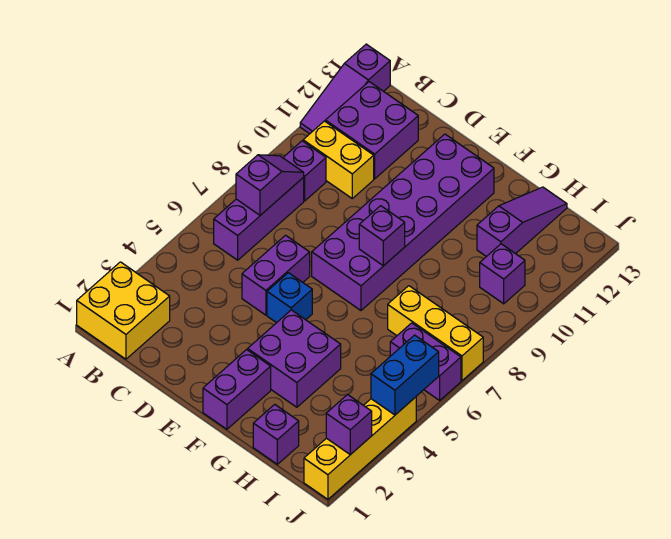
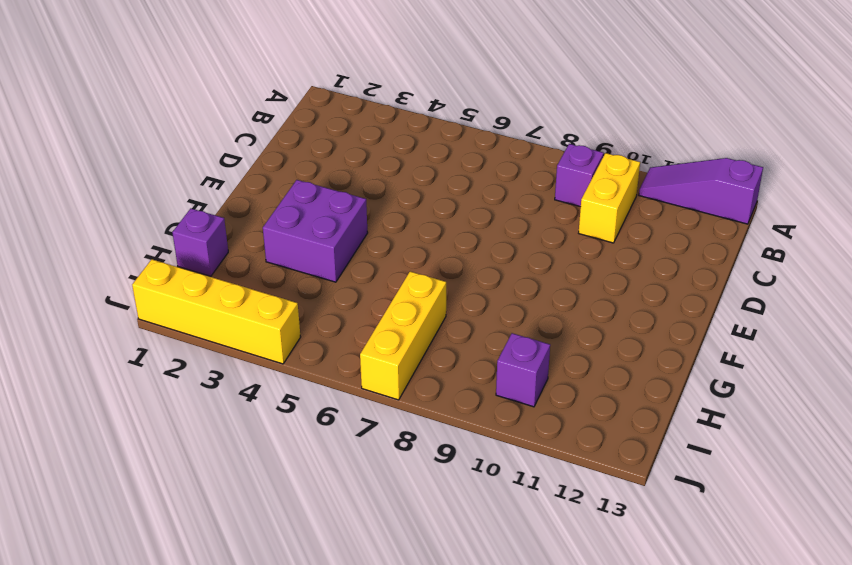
none -> yellow 2x2 brick [77,262,170,359]
none -> purple 1x3 brick [214,177,304,260]
none -> purple 2x2 brick [325,82,418,179]

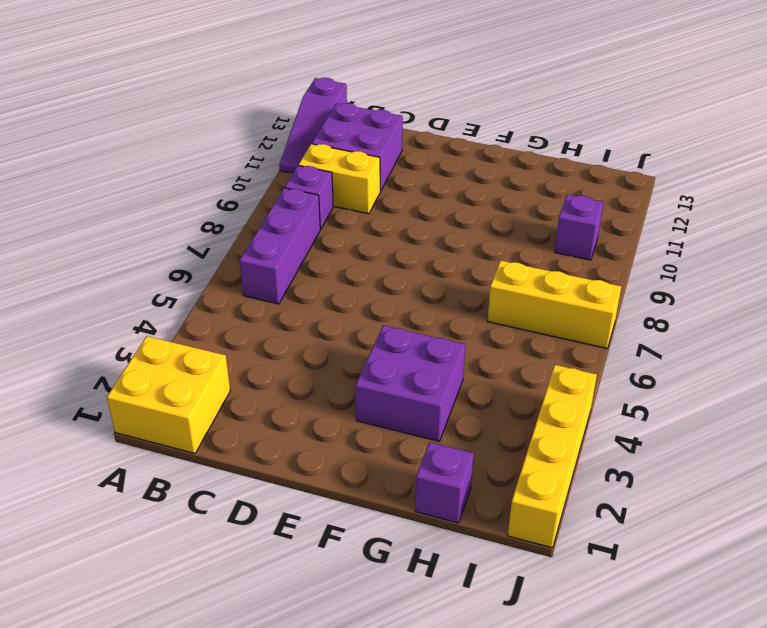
none -> purple 1x2 brick [242,235,310,315]
none -> blue 1x1 brick [267,273,312,323]
none -> purple 2x6 brick [312,134,494,310]

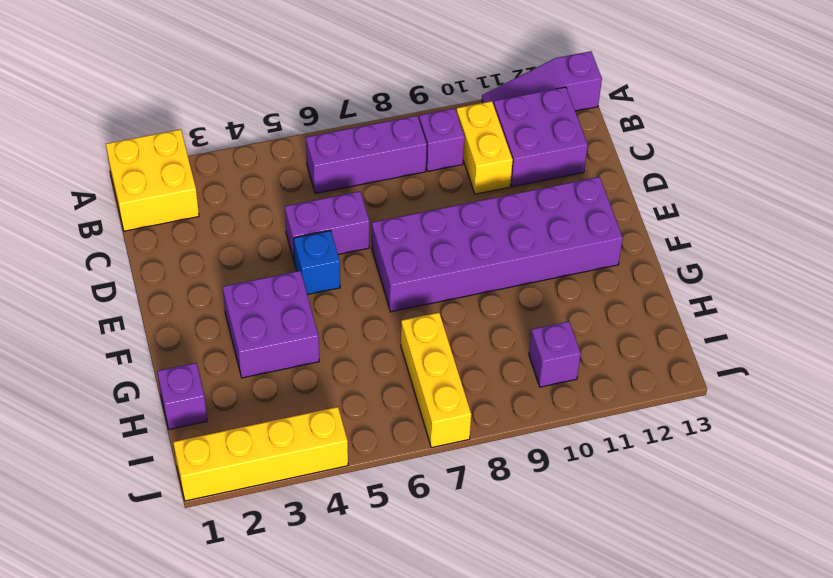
none -> purple 1x2 brick [203,350,271,429]
none -> purple 1x3 slope [477,187,567,257]
none -> purple 1x2 brick [390,323,461,400]

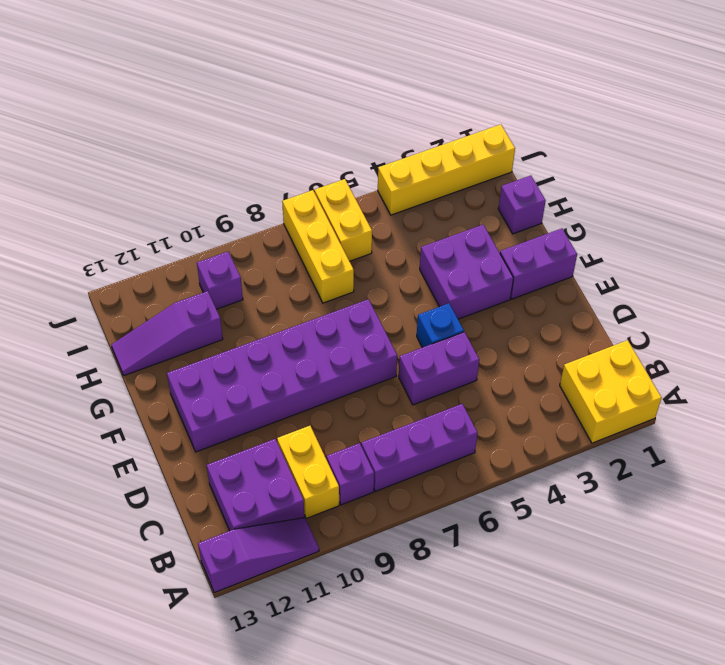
yellow 1x2 brick [315,179,372,261] -> purple 1x2 brick [390,323,461,400]
none -> purple 1x2 slope [236,155,304,215]
none -> purple 1x1 brick [359,206,405,266]
none -> purple 1x1 brick [326,394,372,455]

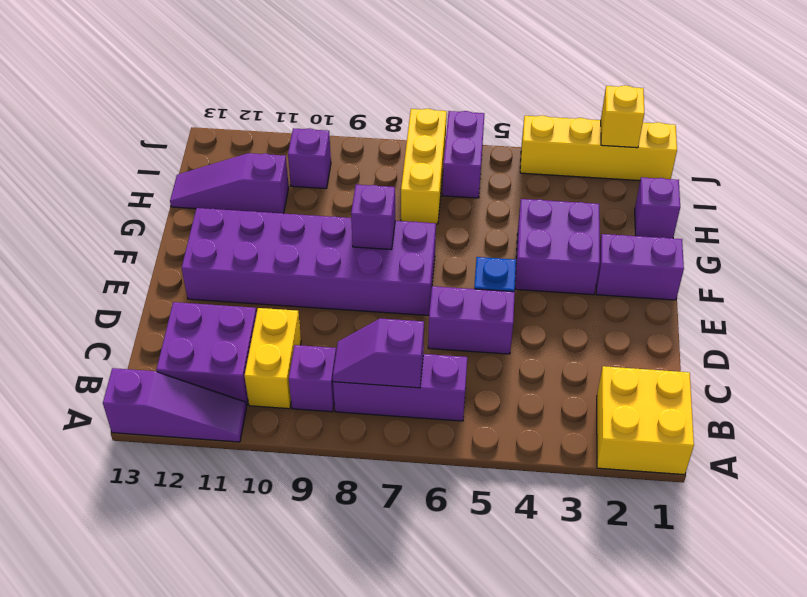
yellow 1x1 brick [601,85,644,148] -> purple 1x1 brick [326,394,372,455]
none -> blue 1x2 brick [371,335,439,415]

